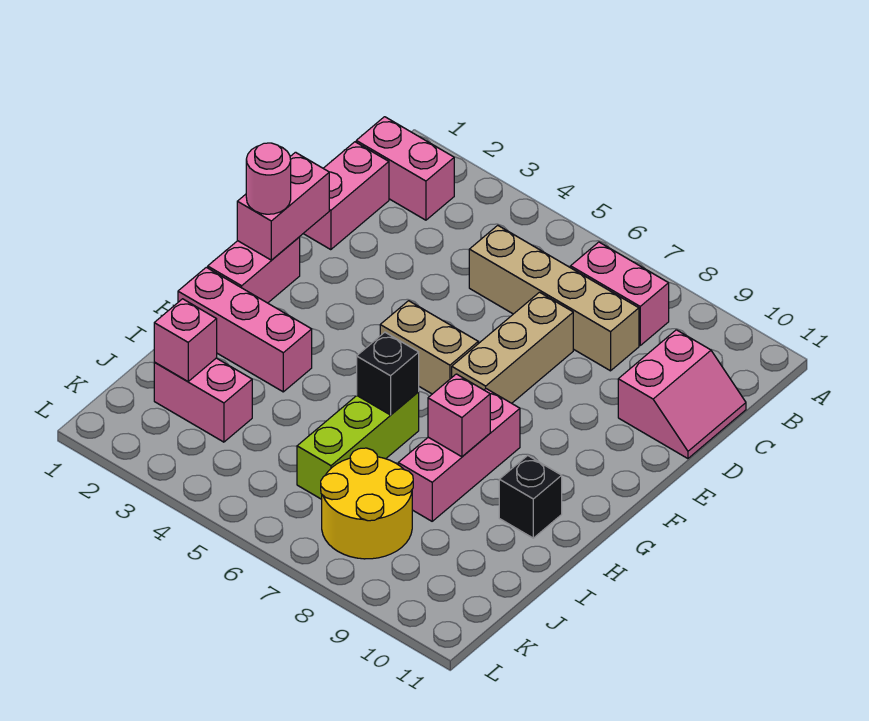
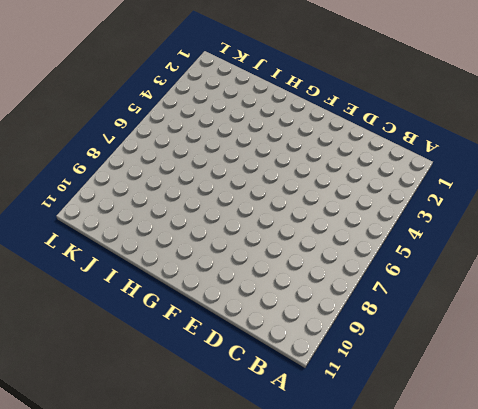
none -> pink 1x2 brick [356,117,454,220]
none -> pink 1x2 brick [571,242,669,345]
none -> pink 1x2 brick [303,142,389,250]

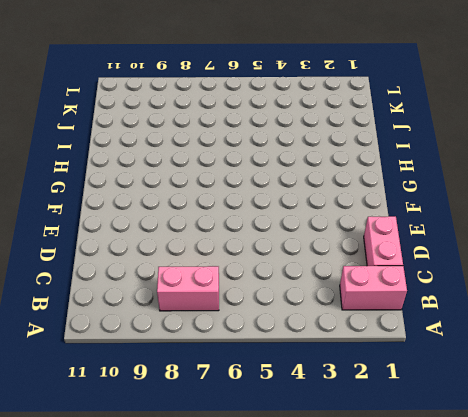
none -> tan 1x4 brick [469,225,639,371]
none -> pink 2x2 slope [618,330,746,459]
none -> tan 1x3 brick [452,292,573,403]

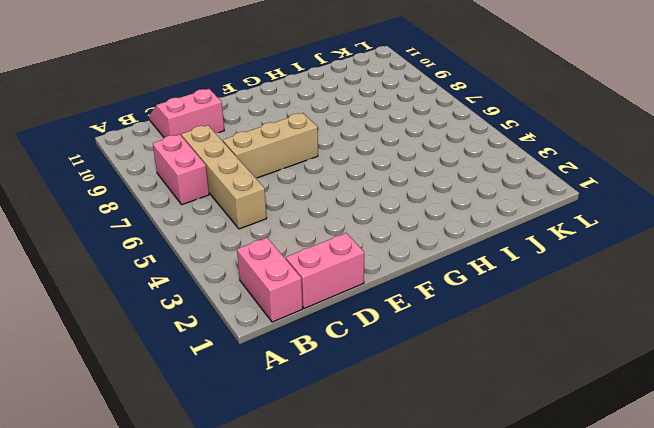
none -> pink 1x2 brick [208,237,300,303]
none -> tan 1x2 brick [380,301,478,394]
none -> pink 1x3 brick [398,389,520,521]

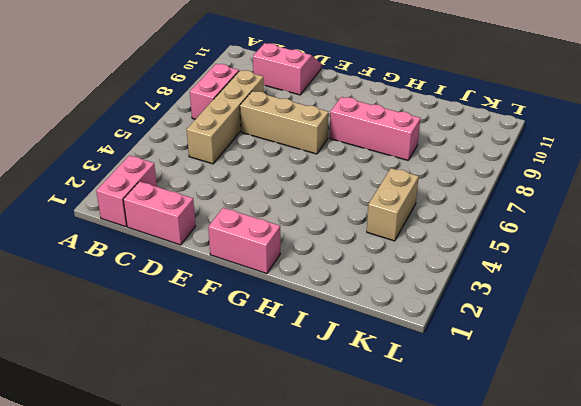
tan 1x2 brick [367,168,419,241] -> tan 1x2 brick moved to [380,301,478,394]
none -> pink 1x3 brick [178,267,312,392]
none -> lime 1x3 brick [297,392,419,499]
none -> black 1x1 brick [499,455,562,538]

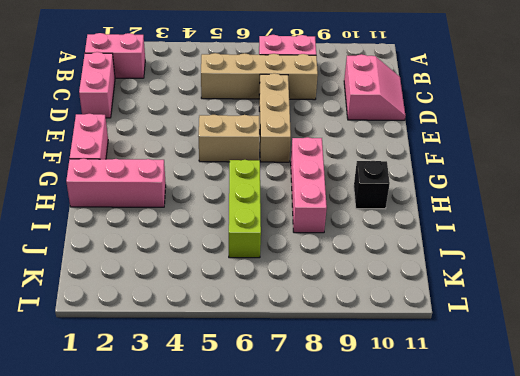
none -> pink 1x2 brick [154,358,252,442]
none -> yellow 2x2 round brick [321,448,413,559]
none -> pink 1x2 brick [237,152,329,260]

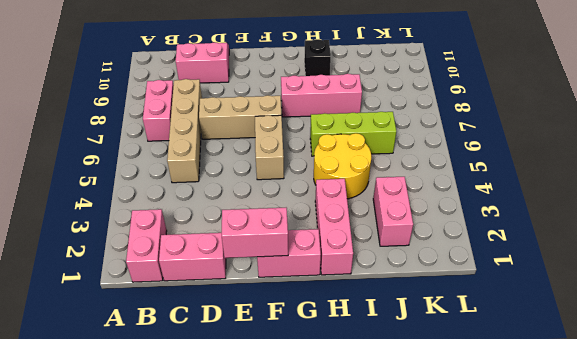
yellow 2x2 round brick [314,133,371,199] -> yellow 2x2 round brick moved to [321,448,413,559]
none -> black 1x1 brick [357,332,419,415]
none -> pink 1x1 brick [428,374,490,457]
none -> pink 1x1 brick [154,299,217,381]

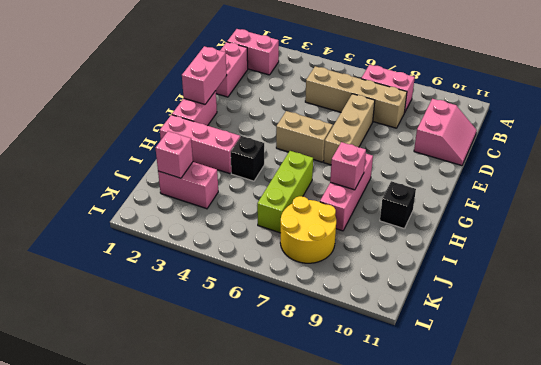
black 1x1 brick [231,136,264,181] -> black 1x1 brick moved to [357,332,419,415]
none -> pink 1x1 round brick [246,143,291,214]

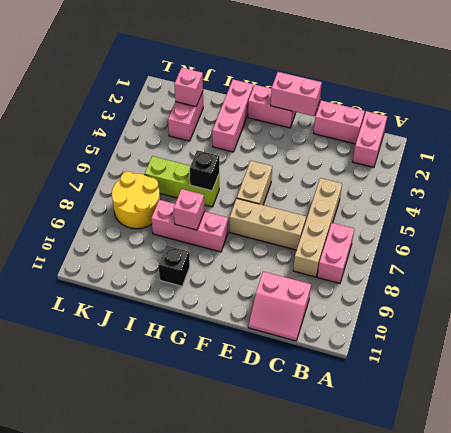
none -> pink 1x1 round brick [246,143,291,214]

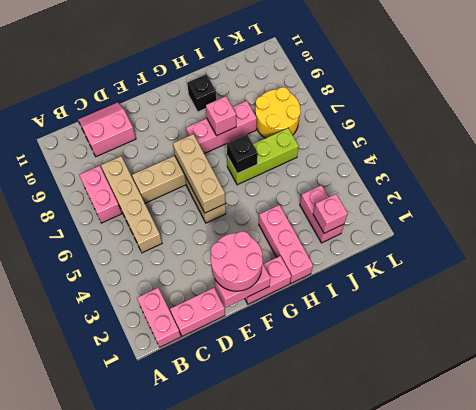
pink 2x2 round brick [211,231,263,291] -> pink 1x1 round brick [246,143,291,214]
tan 1x3 brick [173,134,225,213] -> none

